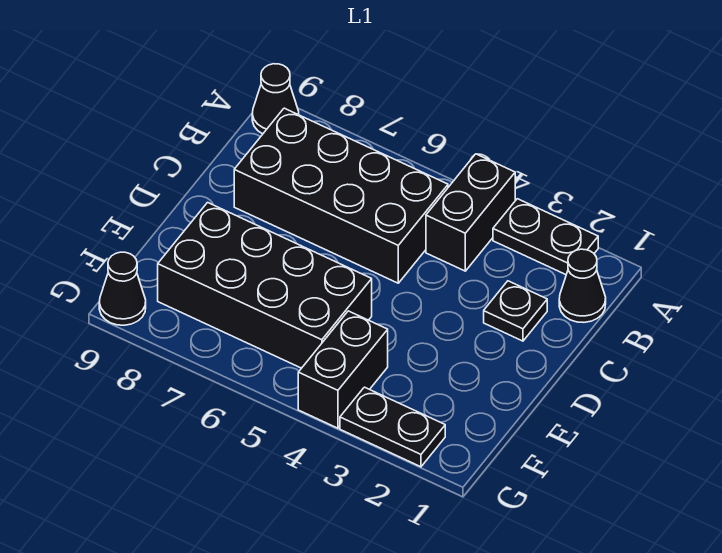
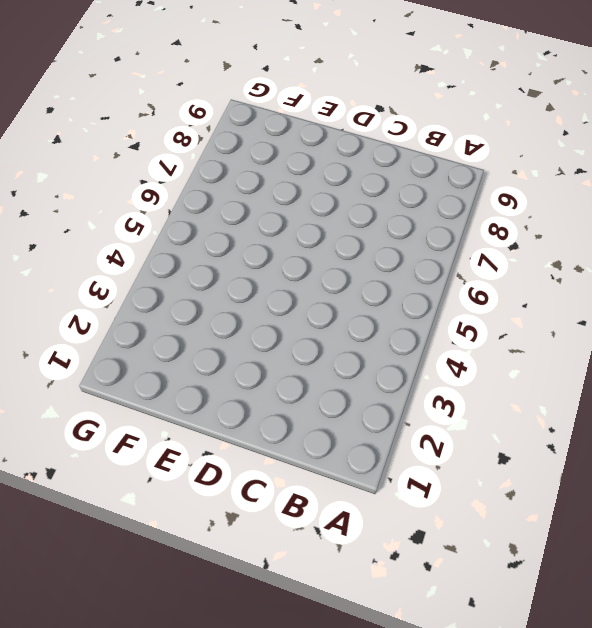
none -> black 1x2 plate [493,199,598,275]
none -> black 1x2 brick [426,154,515,271]

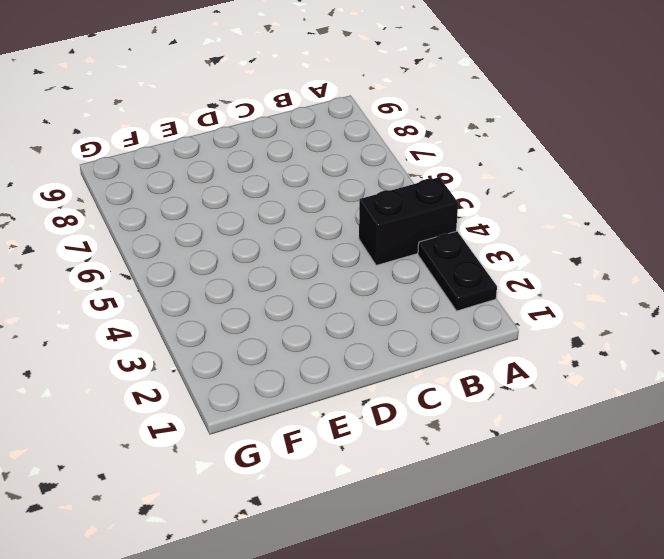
none -> black 1x1 cone [252,64,299,134]
none -> black 1x1 cone [559,249,606,322]

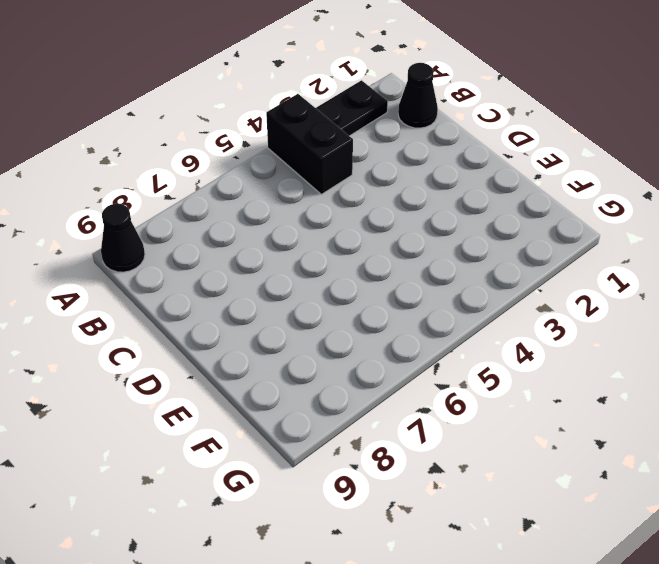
none -> black 2x4 brick [234,108,448,283]
none -> black 1x1 plate [484,281,547,341]

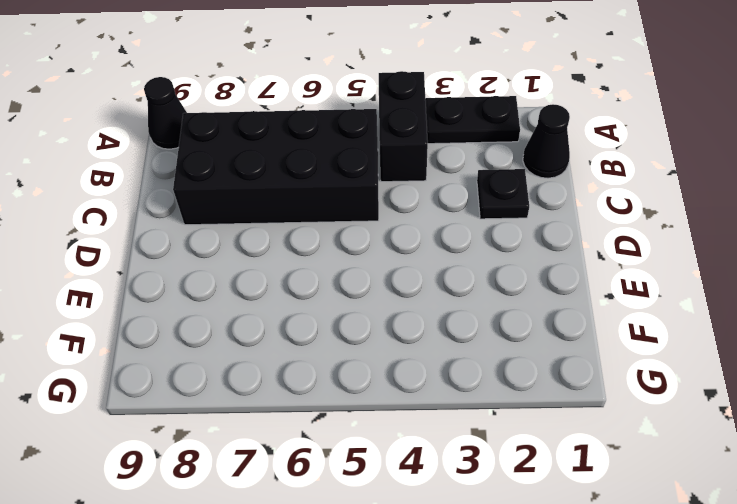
none -> black 2x4 brick [158,203,372,368]
none -> black 1x2 brick [298,311,388,428]

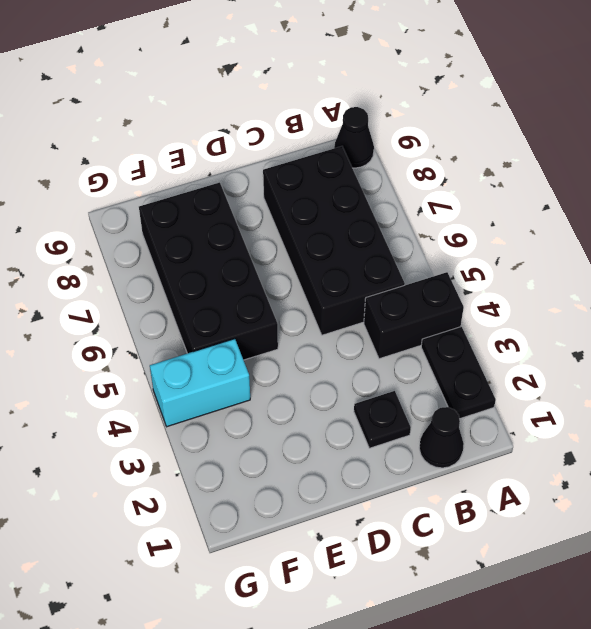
cyan 1x2 brick [150,339,250,427] -> black 1x2 brick [298,311,388,428]
none -> black 1x2 plate [340,387,445,467]
none -> black 1x1 cone [99,252,146,325]

